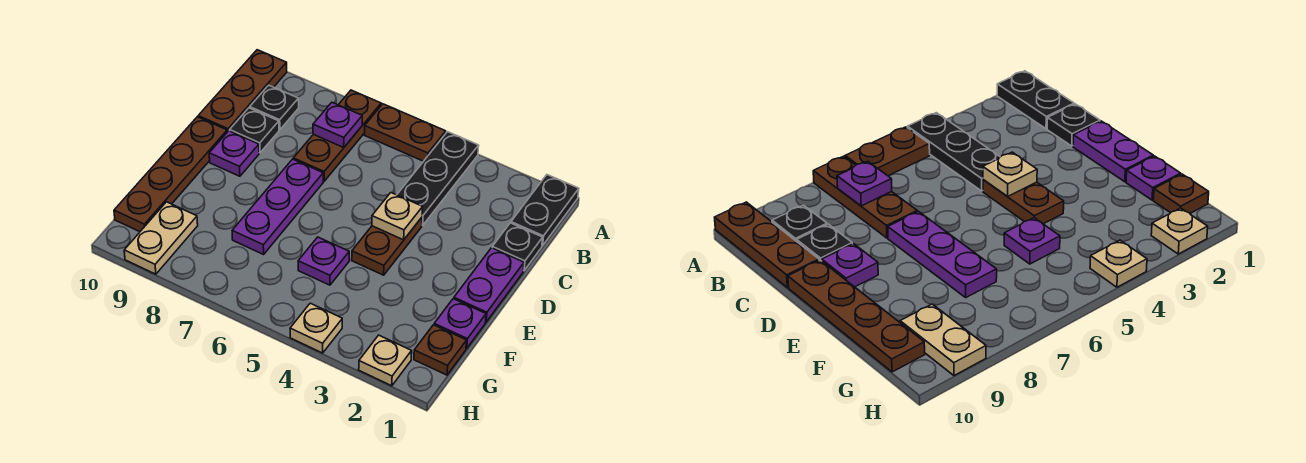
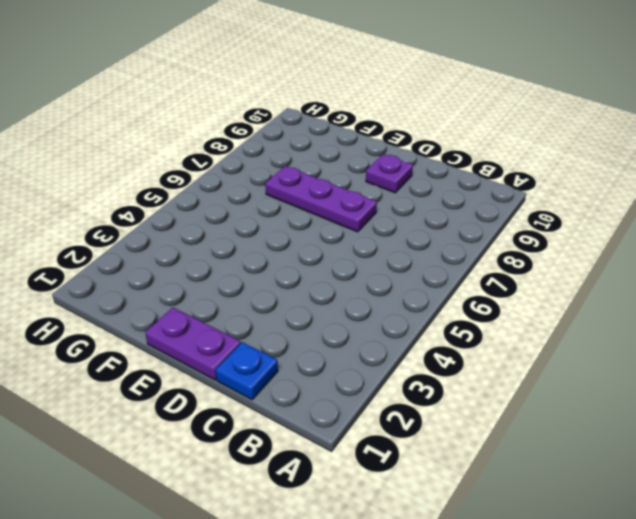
blue 1x1 plate [216,342,278,400] -> black 1x1 plate [492,223,543,271]
none -> black 1x2 plate [511,175,579,246]
none -> black 1x3 plate [397,132,479,225]
none -> brown 1x2 plate [365,104,446,161]

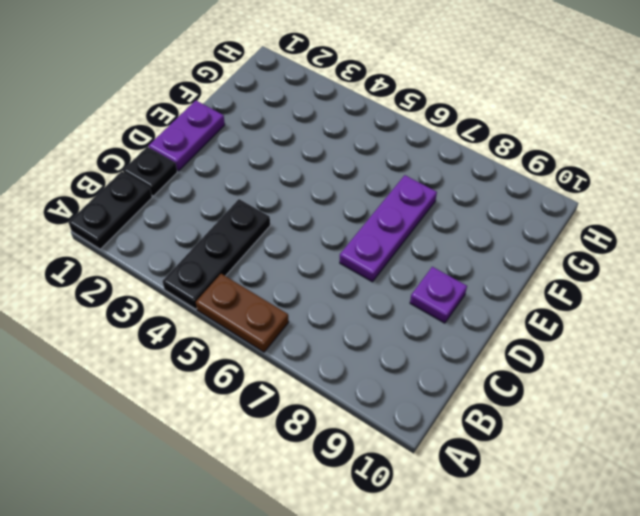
none -> brown 1x3 plate [293,90,381,181]
none -> brown 1x3 plate [198,50,287,132]
none -> black 1x1 plate [250,85,299,130]

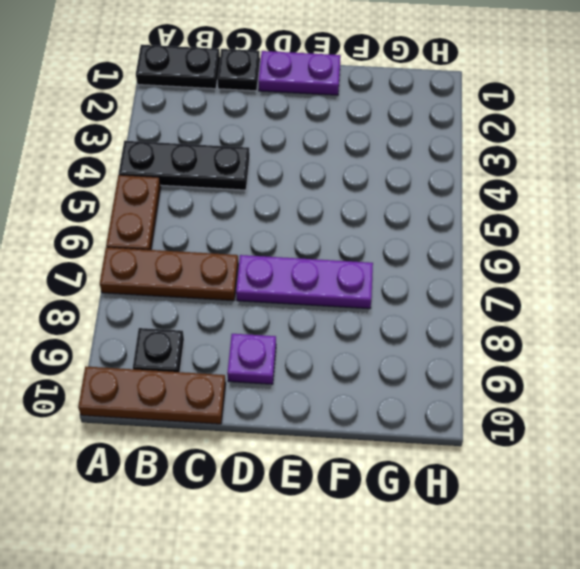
none -> black 1x1 plate [230,108,279,153]
none -> brown 1x2 plate [352,218,422,275]
none -> brown 1x4 plate [114,117,227,232]

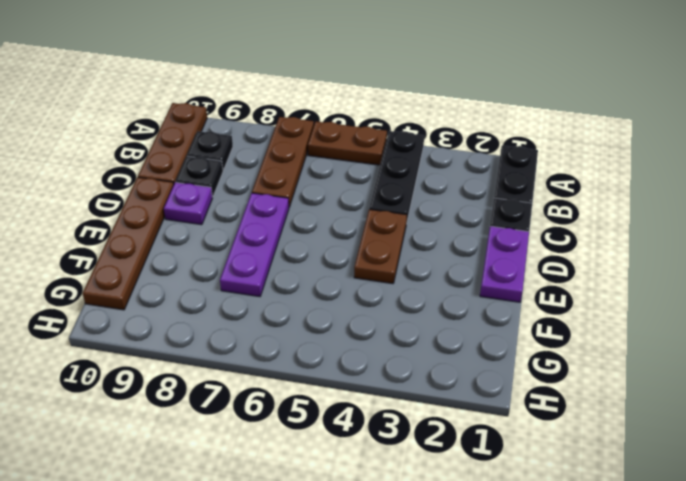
none -> purple 1x1 plate [434,299,486,348]
none -> purple 1x1 plate [298,237,349,285]
none -> brown 1x1 plate [414,325,467,375]

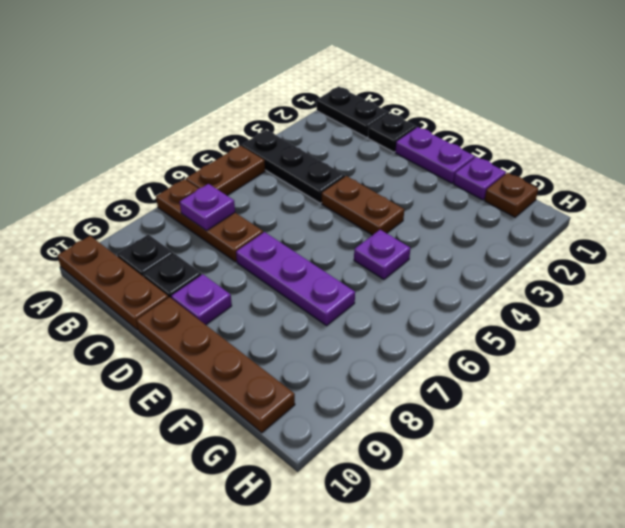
none -> tan 1x2 plate [124,202,198,274]
none -> tan 1x1 plate [359,335,412,386]
none -> tan 1x1 plate [290,303,342,353]

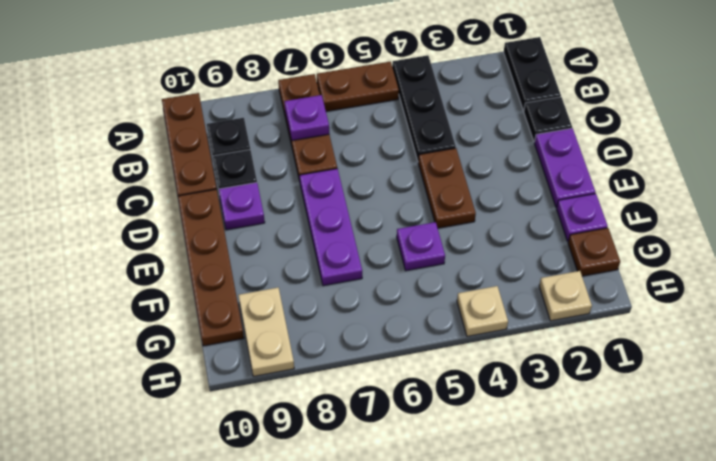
none -> tan 1x1 plate [372,193,423,240]

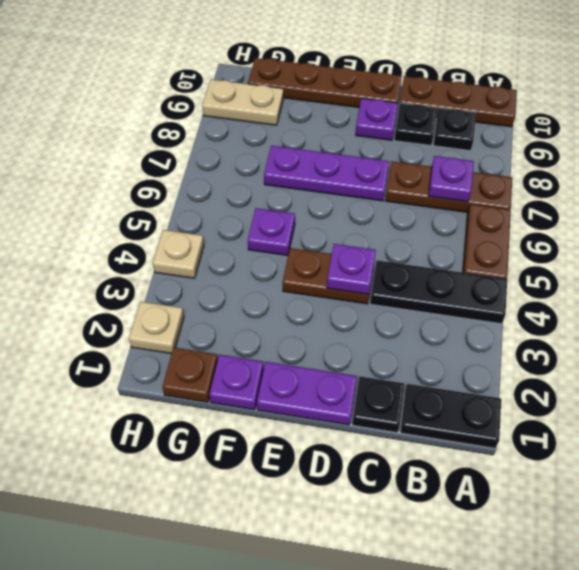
purple 1x1 plate [327,244,376,294] -> tan 1x1 plate [372,193,423,240]

